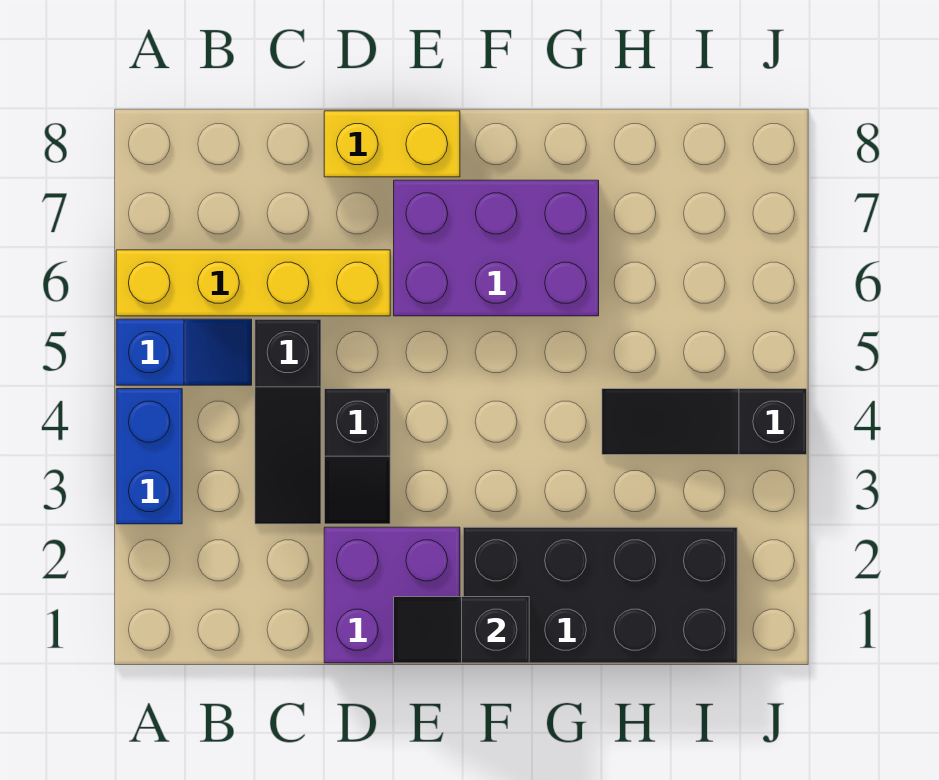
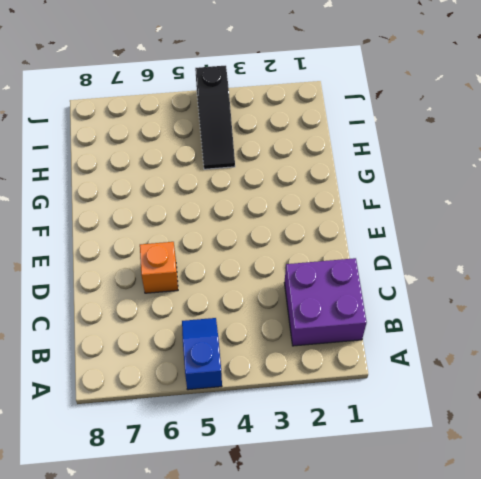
purple 2x2 brick [284,258,367,346] -> purple 2x2 brick moved to [324,527,460,663]
orange 1x1 brick [140,242,178,293] -> yellow 1x4 brick [116,250,390,316]
none -> blue 1x2 brick [116,389,182,524]
none -> black 1x3 slope [255,319,321,524]

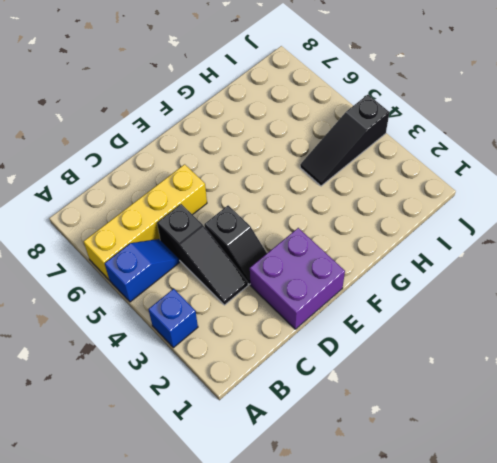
blue 1x1 brick [148,289,198,348] -> blue 1x2 brick [116,389,182,524]
none -> yellow 1x2 brick [324,111,460,177]
none -> purple 2x3 brick [394,180,599,316]

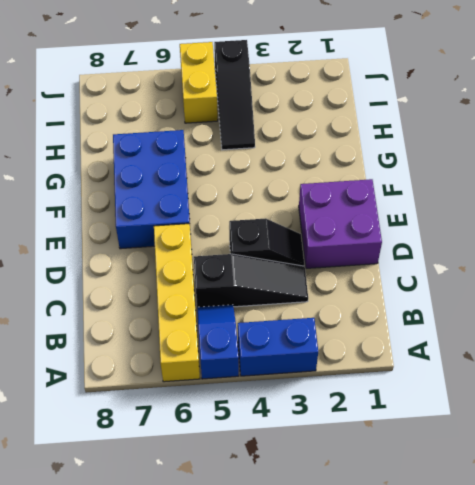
blue 2x3 brick [113,130,191,249] -> purple 2x3 brick [394,180,599,316]
yellow 1x2 brick [180,42,218,123] -> yellow 1x2 brick moved to [324,111,460,177]
none -> black 2x4 brick [463,527,737,663]
none -> black 1x2 slope [394,597,529,663]

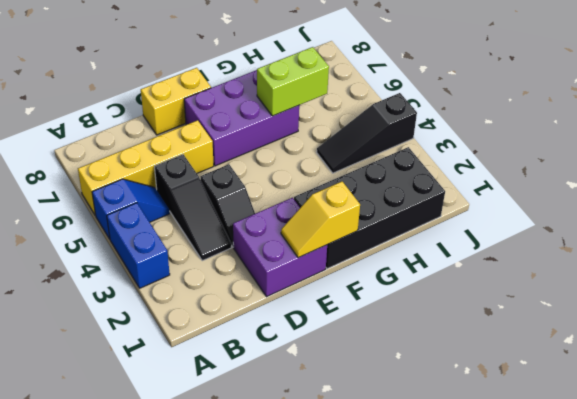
yellow 1x2 slope [281,182,360,258] -> black 1x2 slope [394,597,529,663]
lime 1x2 brick [257,47,329,116] -> none

